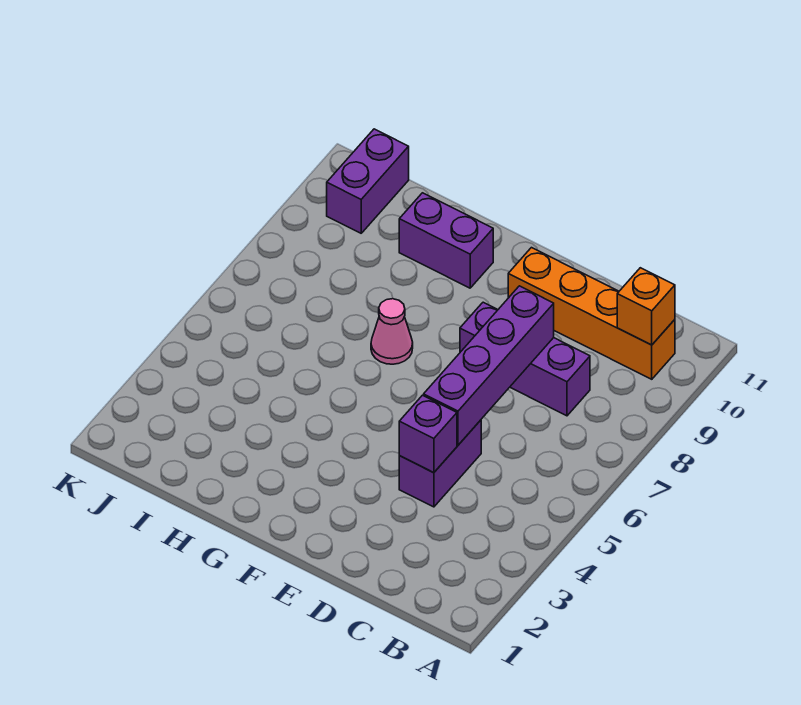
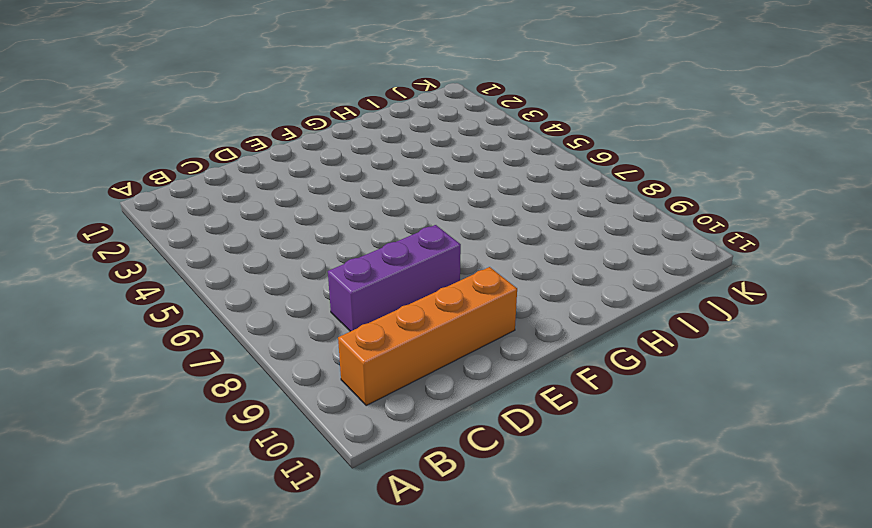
none -> purple 1x2 brick [399,420,481,507]
none -> pink 1x1 cone [371,299,413,364]

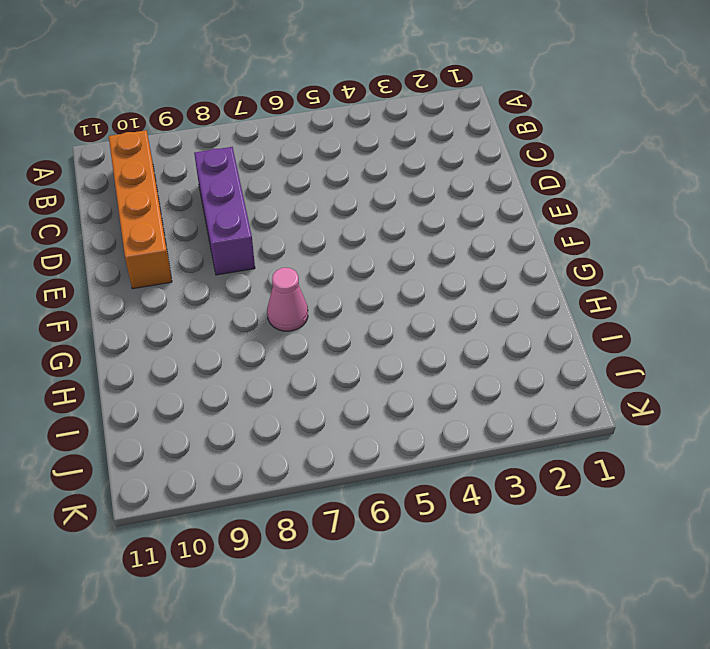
none -> purple 1x2 brick [399,420,481,507]
none -> purple 1x2 brick [399,193,493,288]

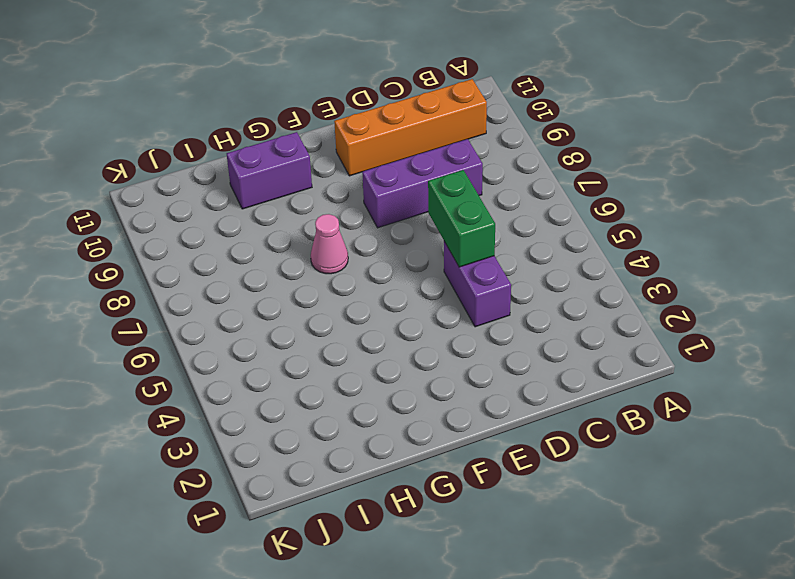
green 1x2 brick [428,170,495,267] -> purple 1x4 brick [424,286,554,445]
none -> purple 1x2 brick [327,129,409,233]
none -> orange 1x1 brick [617,268,675,345]

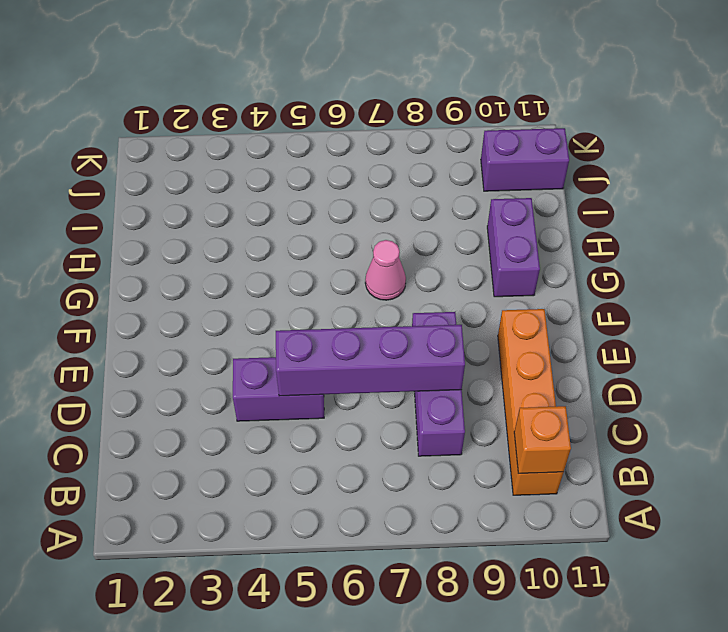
none -> purple 1x1 brick [399,395,457,473]

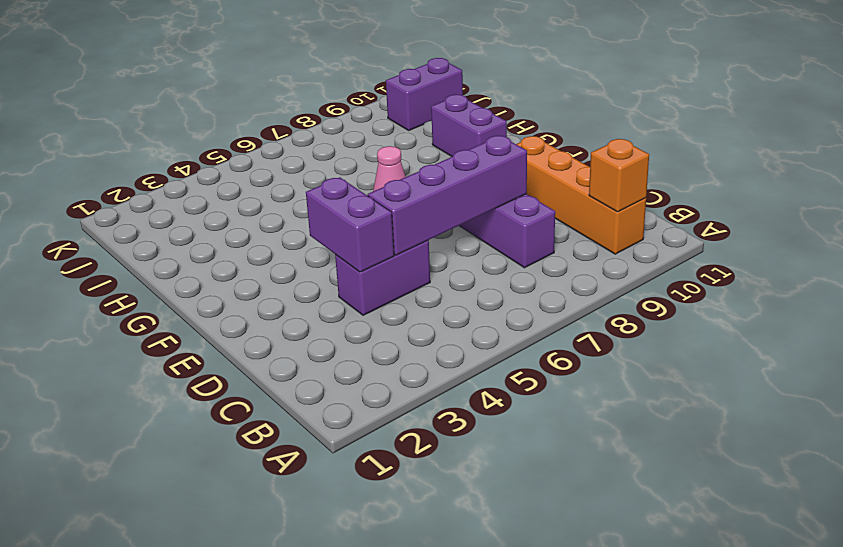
purple 1x2 brick [306,177,394,272] -> purple 1x1 brick [399,395,457,473]

